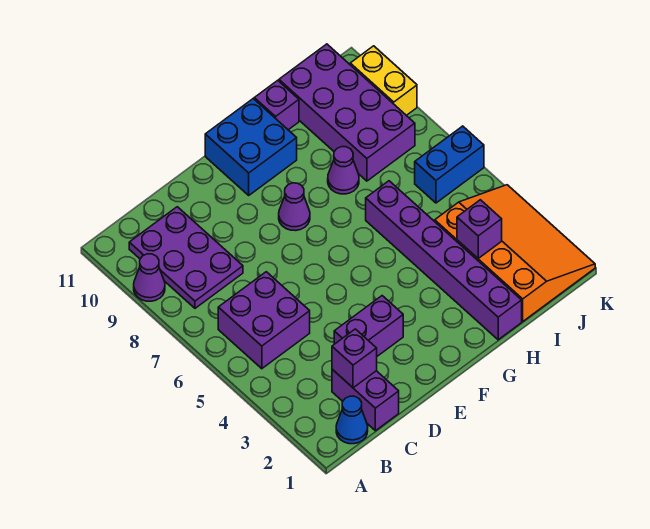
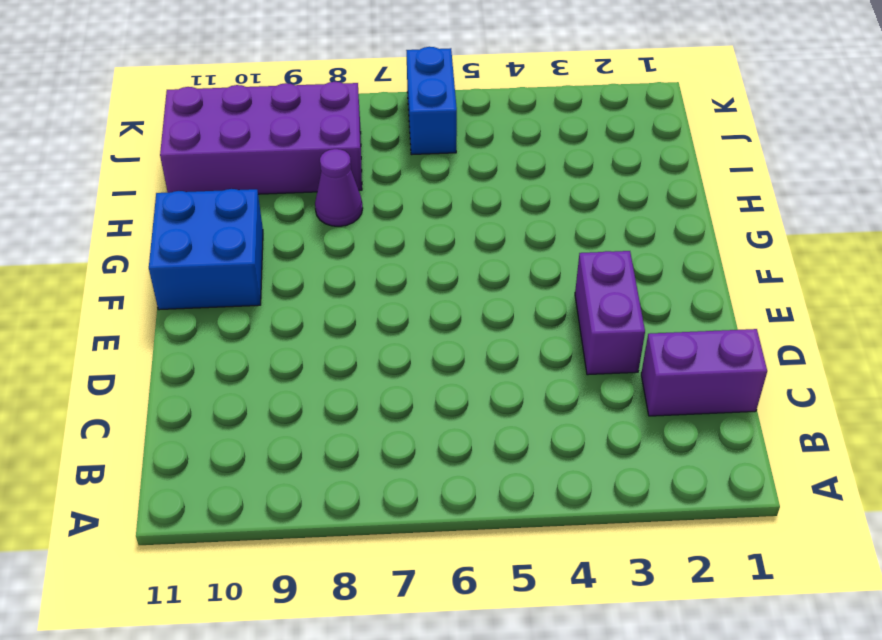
none -> purple 1x1 cone [134,254,165,301]
none -> blue 1x1 cone [336,396,368,444]
none -> purple 2x2 brick [218,272,310,369]

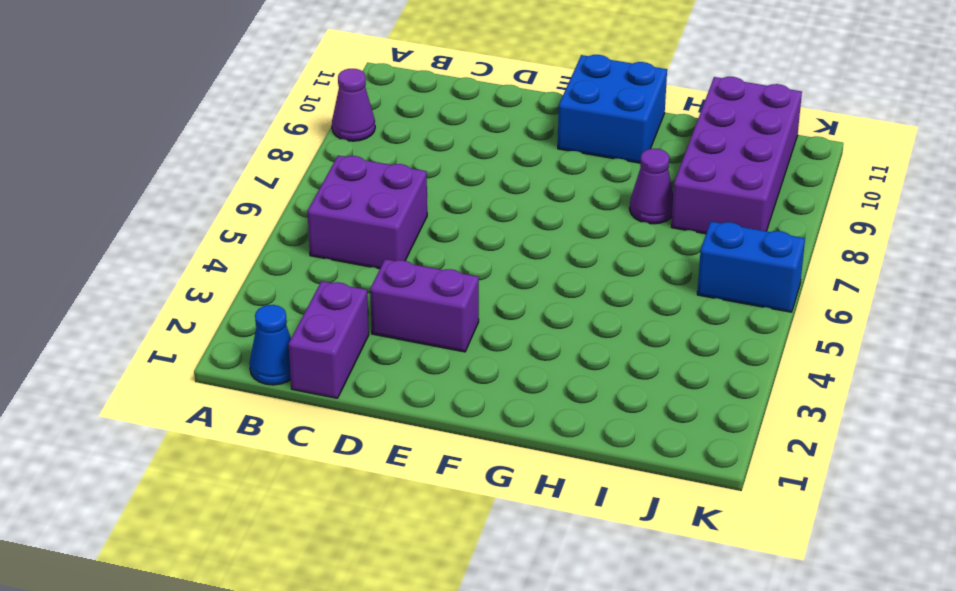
none -> purple 2x3 plate [129,207,243,308]
none -> purple 1x1 cone [279,183,310,231]
none -> purple 1x6 brick [366,181,522,340]

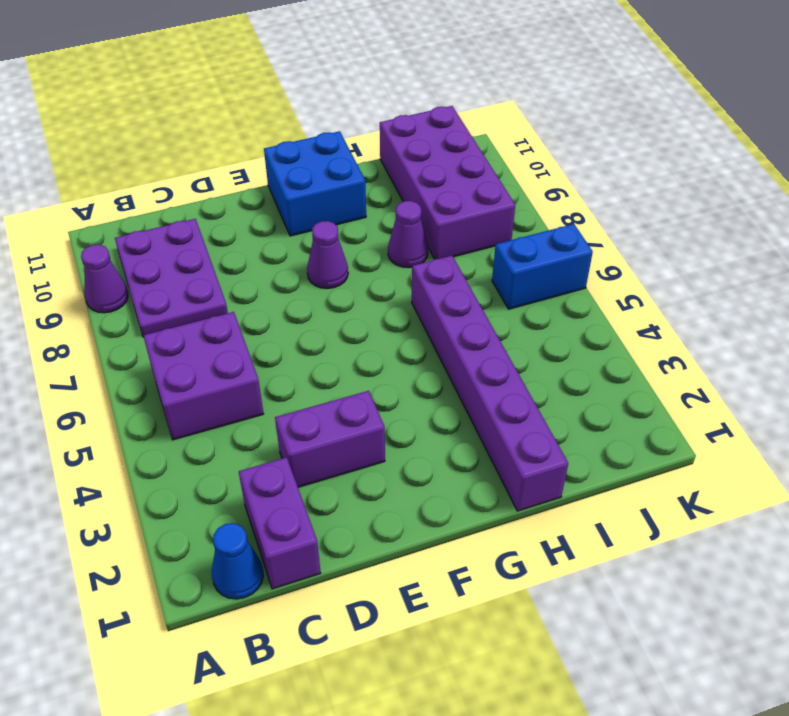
none -> purple 1x1 brick [254,80,299,130]
none -> orange 3x4 slope [435,185,595,321]
none -> yellow 1x2 brick [350,46,417,115]

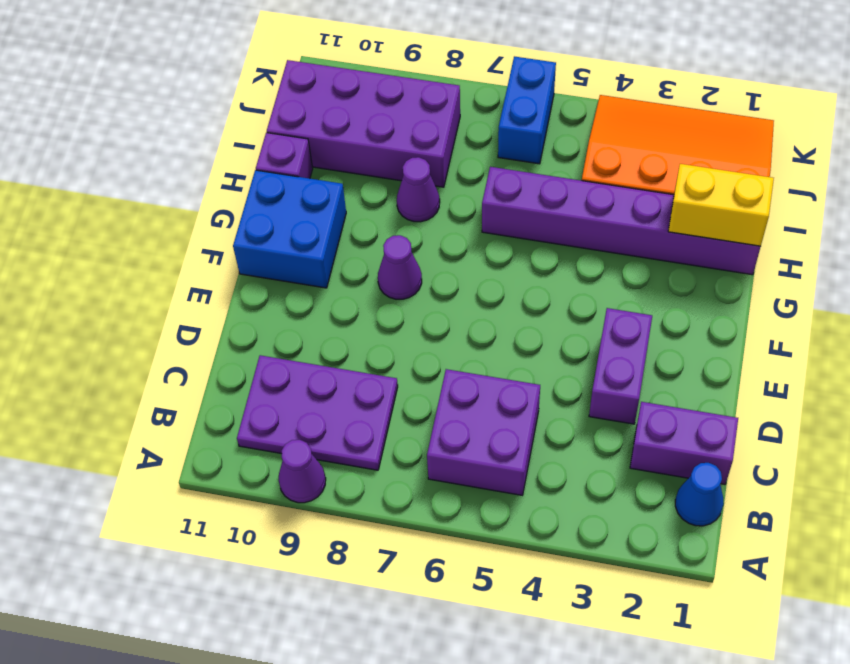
yellow 1x2 brick [668,164,774,246] -> yellow 1x2 brick moved to [350,46,417,115]
none -> purple 1x1 brick [332,329,377,388]
none -> purple 1x1 brick [457,200,502,258]

